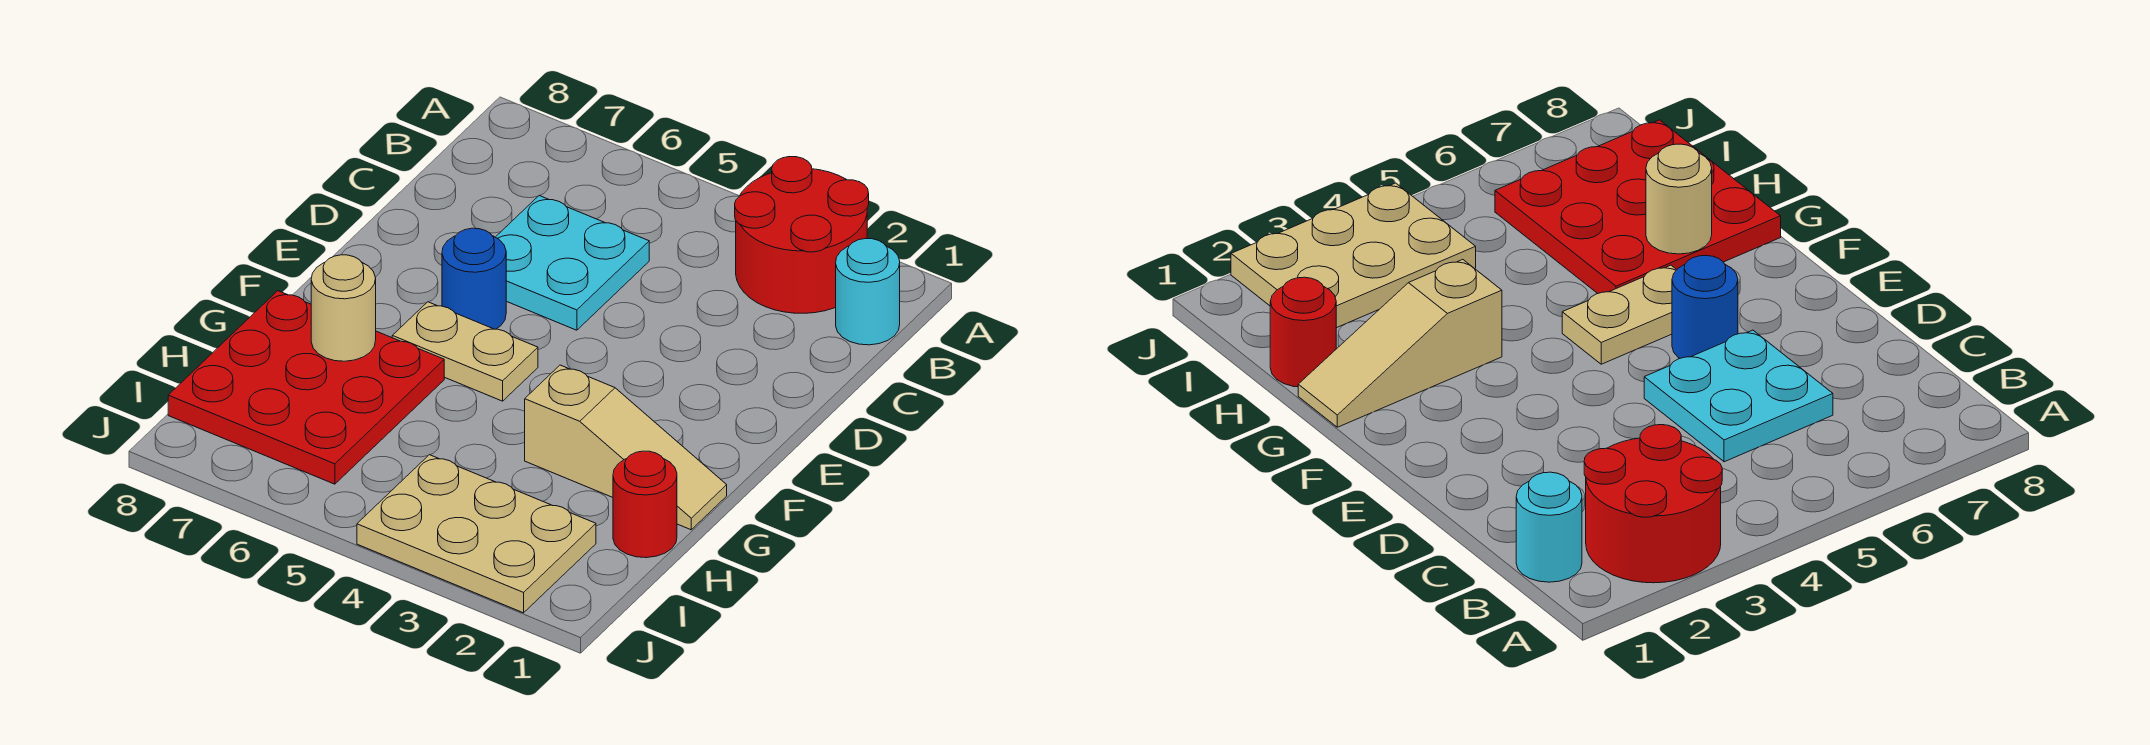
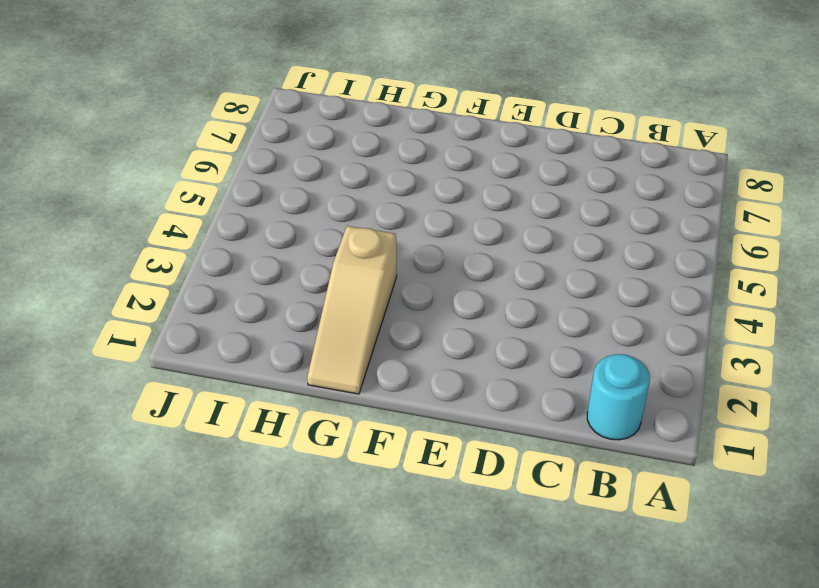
none -> red 2x2 round brick [735,157,869,313]
none -> cyan 2x2 plate [496,196,649,330]

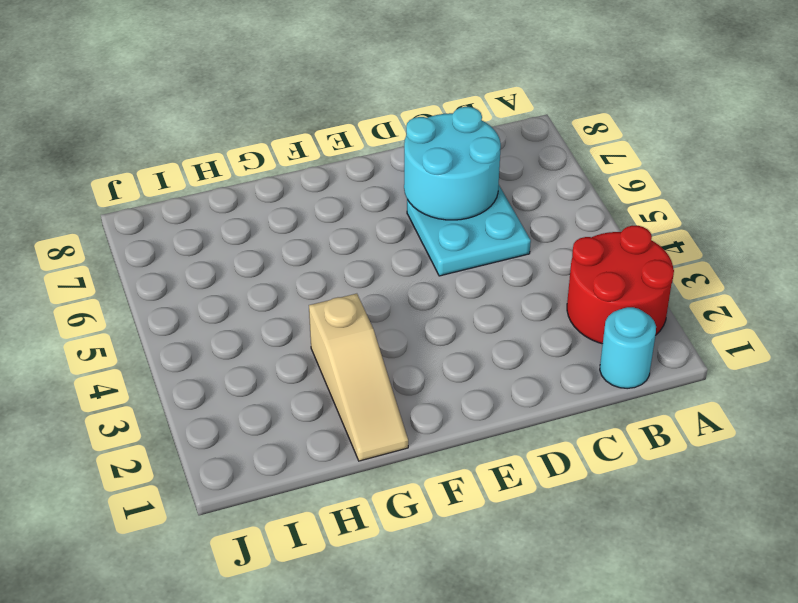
cyan 2x2 round brick [404,107,501,220] -> none
none -> blue 1x1 round brick [442,228,506,329]
none -> tan 1x2 plate [392,302,538,401]

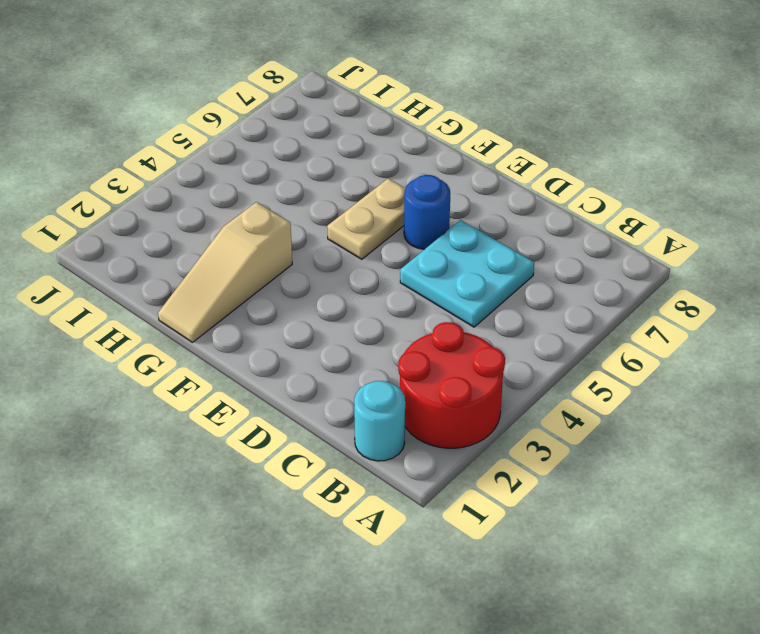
none -> red 3x3 plate [168,291,444,484]
none -> red 1x1 round brick [613,451,677,558]

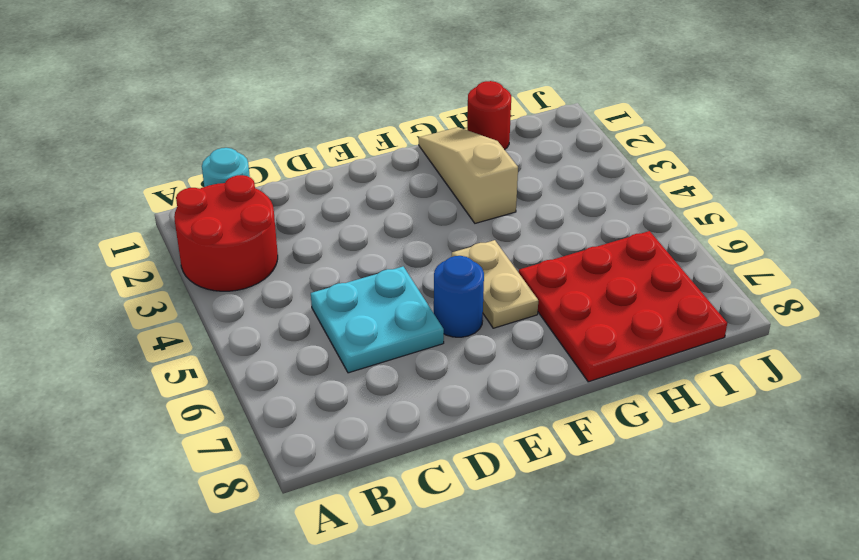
none -> tan 2x3 plate [357,455,596,613]
none -> tan 1x1 round brick [311,255,376,361]

